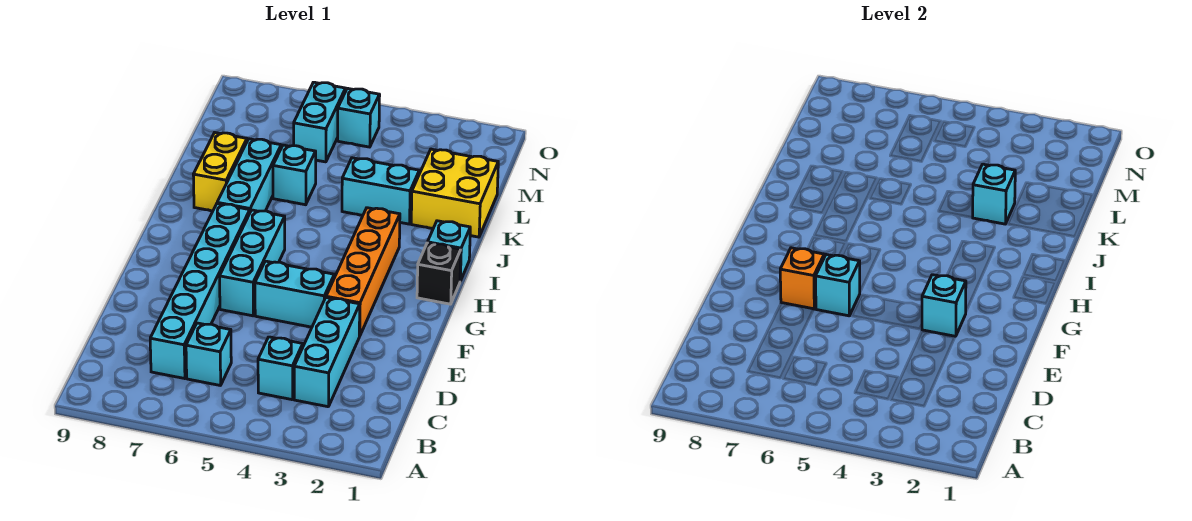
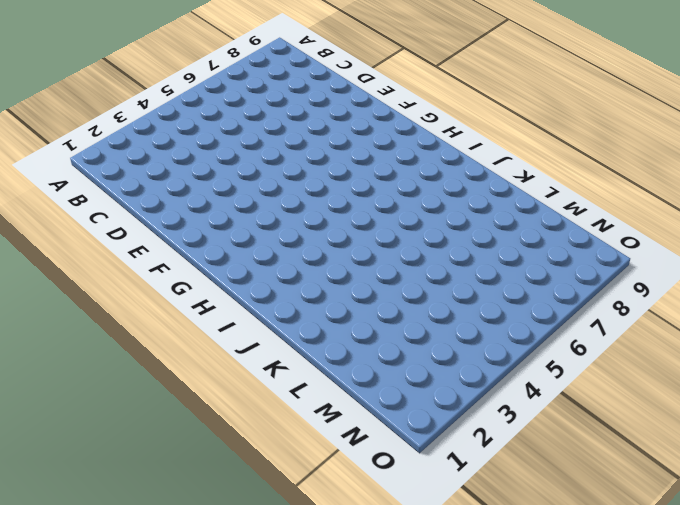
none -> cyan 1x3 brick [294,298,360,407]
none -> cyan 1x1 brick [258,337,303,400]
none -> cyan 1x1 brick [186,323,231,386]

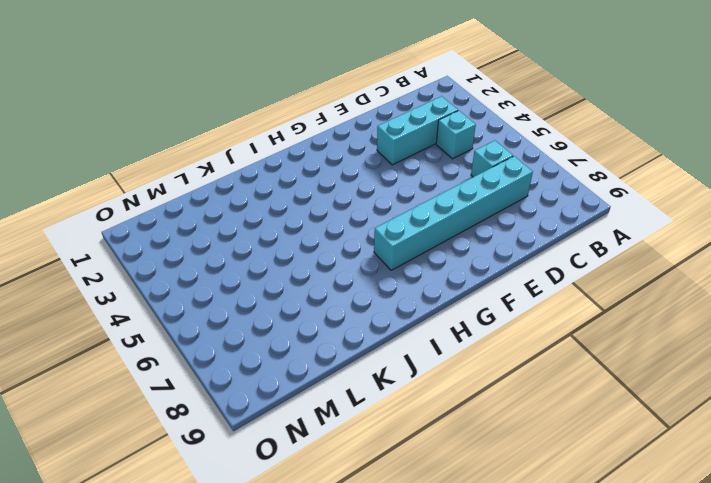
none -> orange 1x4 brick [326,208,400,336]
none -> cyan 1x2 brick [255,261,334,327]
none -> cyan 1x3 brick [220,210,285,316]

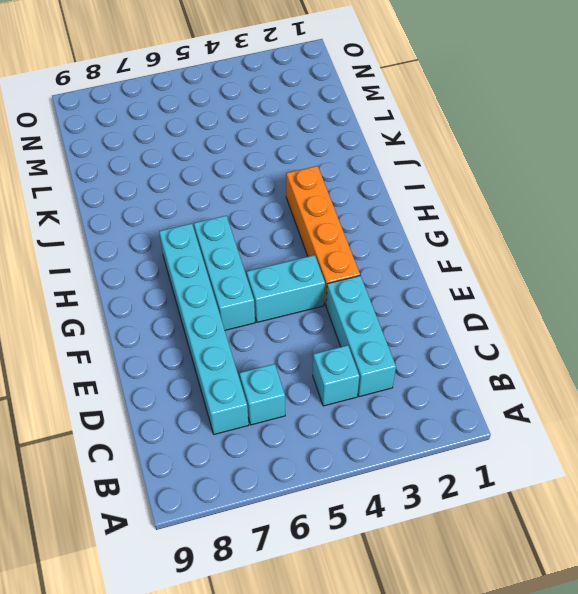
none -> black 1x1 brick [417,243,461,304]
none -> cyan 1x1 brick [428,221,470,281]
none -> cyan 1x3 brick [217,139,281,212]

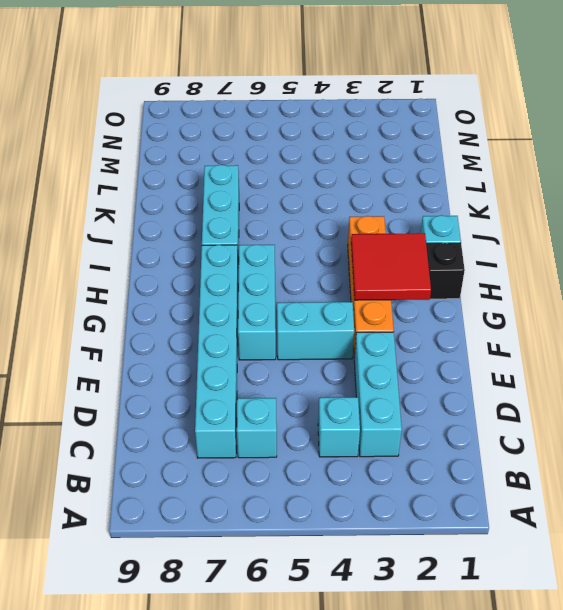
red 2x2 tile [351,233,431,300] -> none
none -> yellow 1x2 brick [193,133,247,211]
none -> yellow 2x2 brick [411,149,498,237]
none -> cyan 1x2 brick [342,158,419,224]

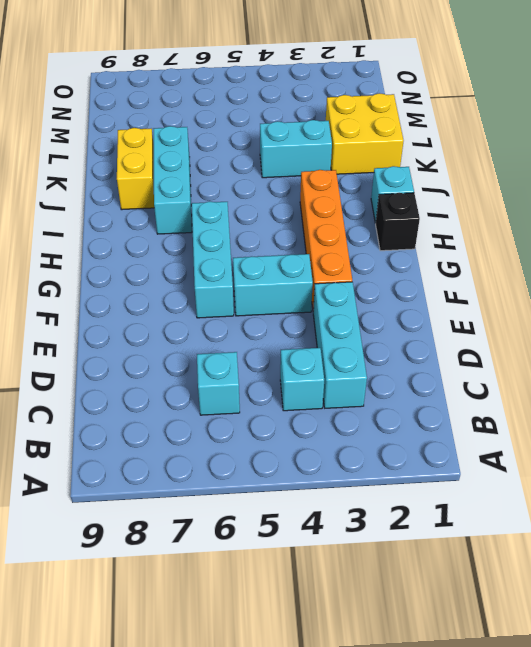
none -> cyan 1x6 brick [150,204,250,379]
none -> cyan 1x1 brick [273,145,316,205]
none -> cyan 1x2 brick [294,82,346,162]

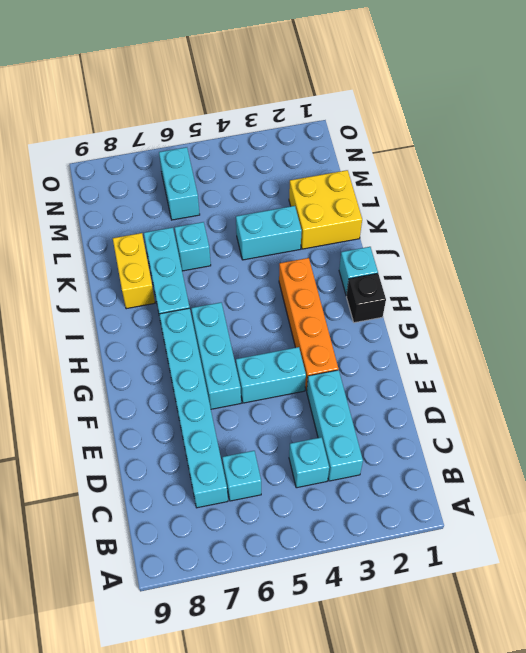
none -> cyan 1x1 brick [338,88,380,147]
none -> cyan 1x1 brick [922,275,966,336]
none -> cyan 1x1 brick [816,255,860,316]

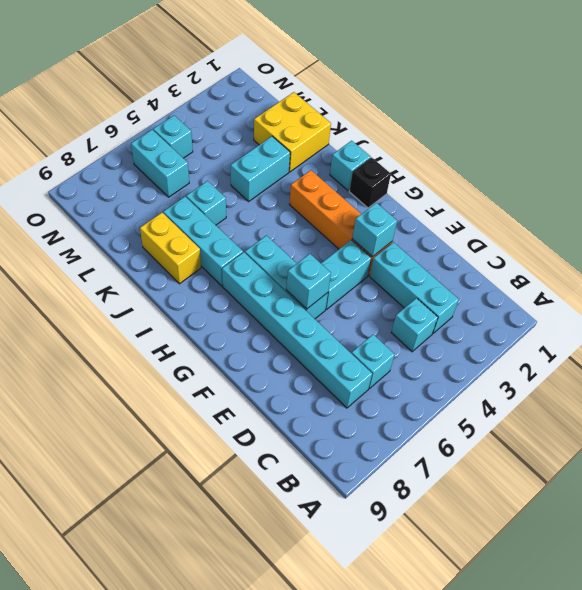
none -> orange 1x1 brick [780,248,824,309]
none -> cyan 1x1 brick [972,164,1015,224]

